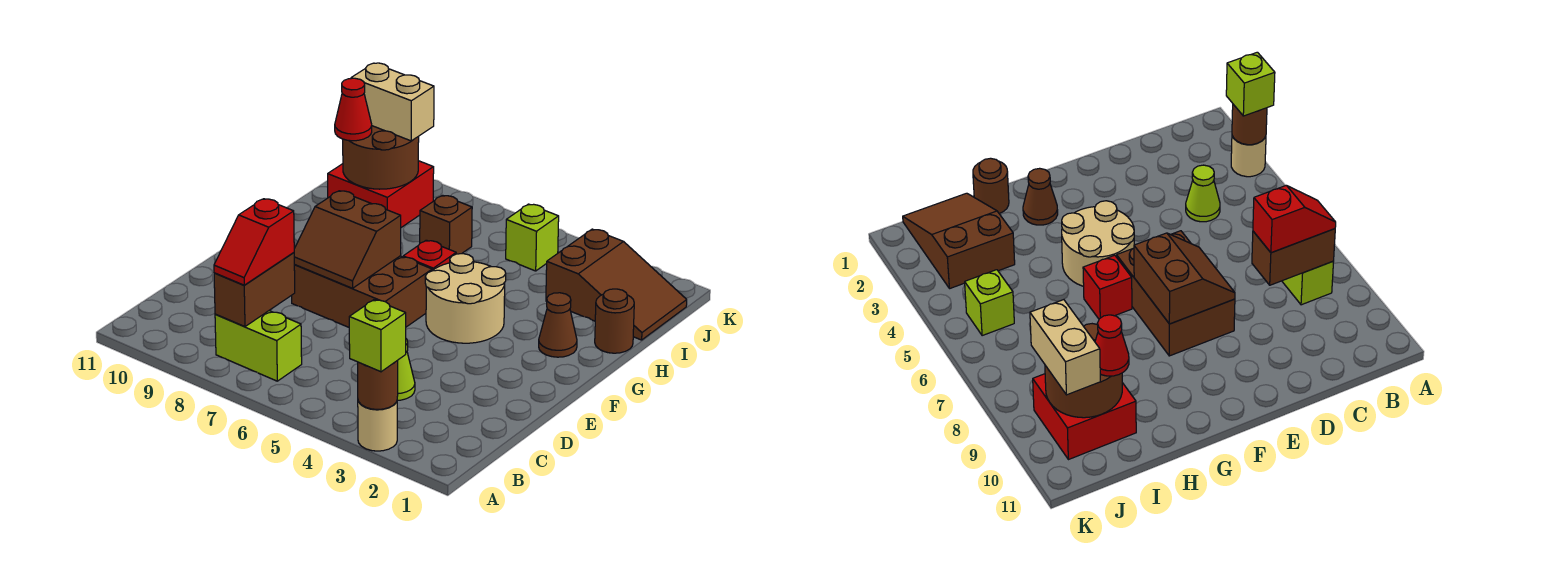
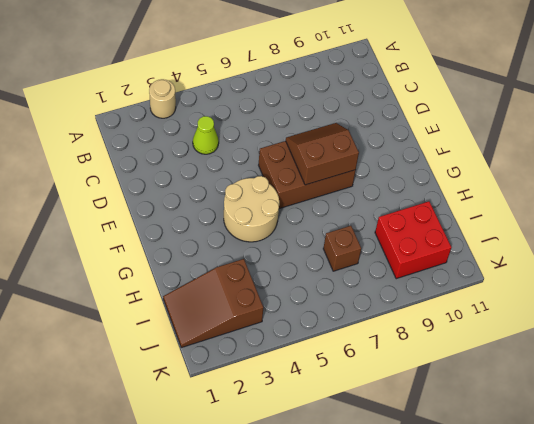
none -> lime 1x2 brick [215,311,302,381]
none -> brown 1x1 cone [539,293,577,357]
none -> red 1x1 brick [403,240,456,271]

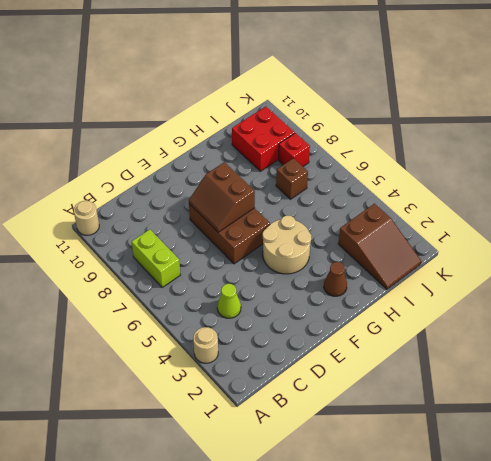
tan 1x1 round brick [74,201,99,235] -> none
red 1x1 brick [278,133,310,166] -> red 1x1 brick moved to [403,240,456,271]
none -> brown 1x1 round brick [595,289,634,353]
none -> lime 1x1 brick [506,204,559,271]
none -> brown 1x1 round brick [358,360,398,409]

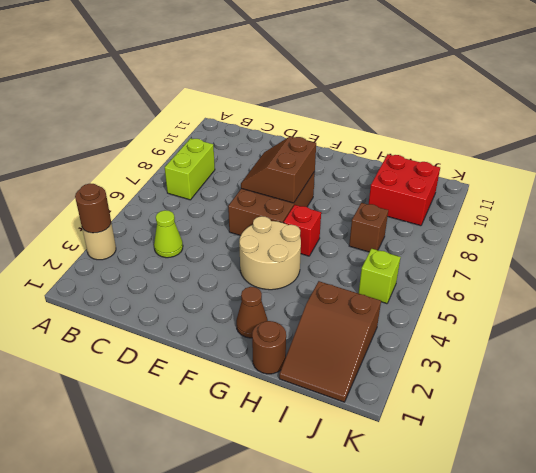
none -> brown 1x2 brick [214,253,295,327]
none -> brown 2x2 round brick [343,126,419,189]
none -> lime 1x1 brick [349,300,406,372]

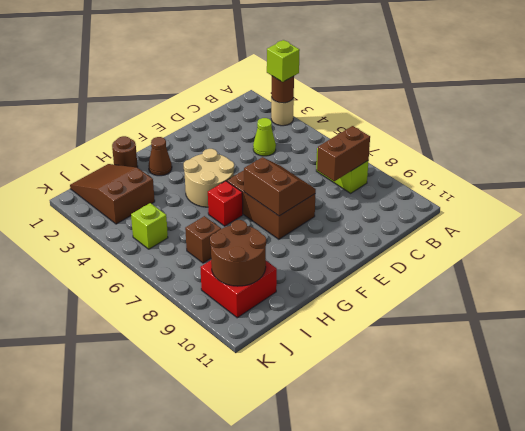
none -> red 1x2 slope [214,199,294,285]
none -> red 1x1 cone [335,78,372,141]
none -> tan 1x2 brick [351,63,434,141]

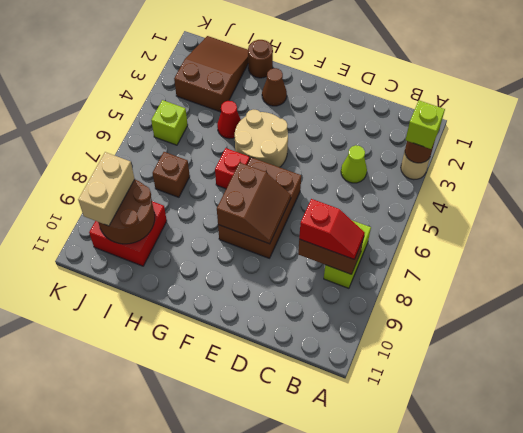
red 1x1 cone [217,101,241,139] -> red 1x1 cone moved to [335,78,372,141]

